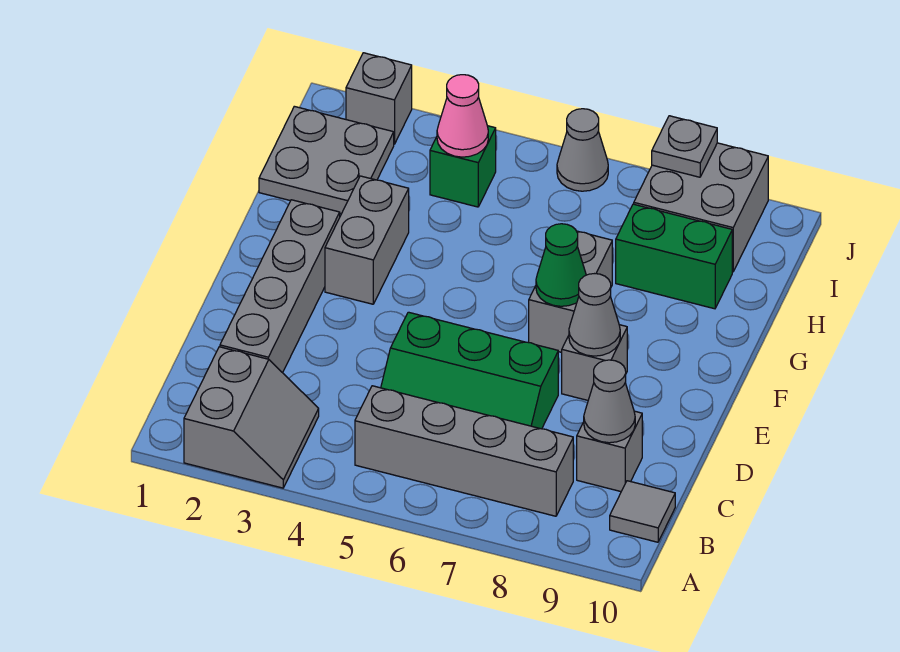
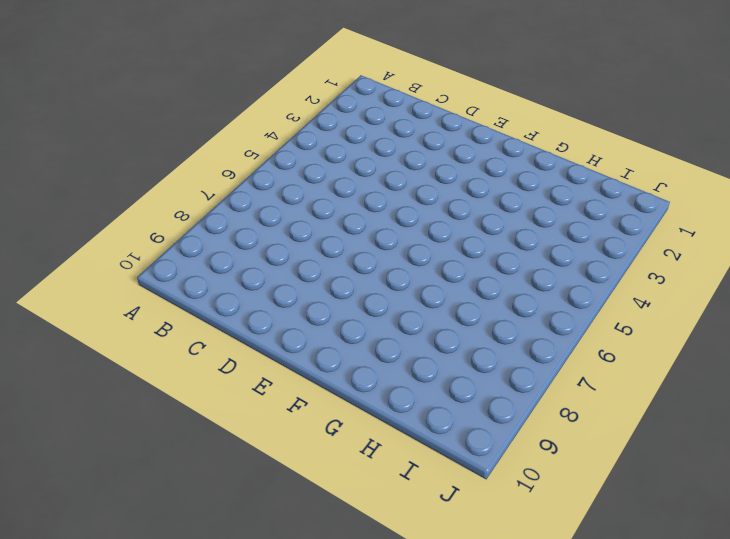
none -> grey 2x2 slope [184,347,319,488]
none -> grey 1x4 brick [355,386,573,516]
none -> grey 1x1 tile [610,481,675,542]

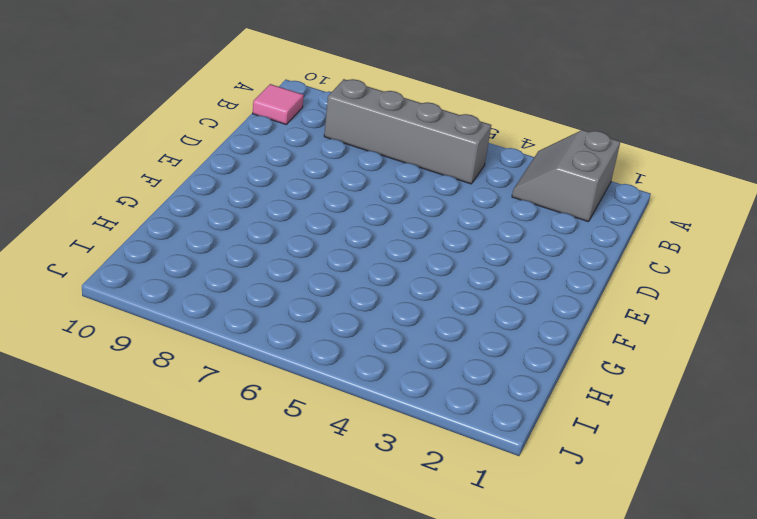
pink 1x1 tile [253,84,304,124] -> grey 1x1 tile [610,481,675,542]
none -> grey 1x4 brick [220,200,340,373]
none -> green 2x3 slope [381,312,558,429]
none -> grey 1x1 brick [577,411,642,492]

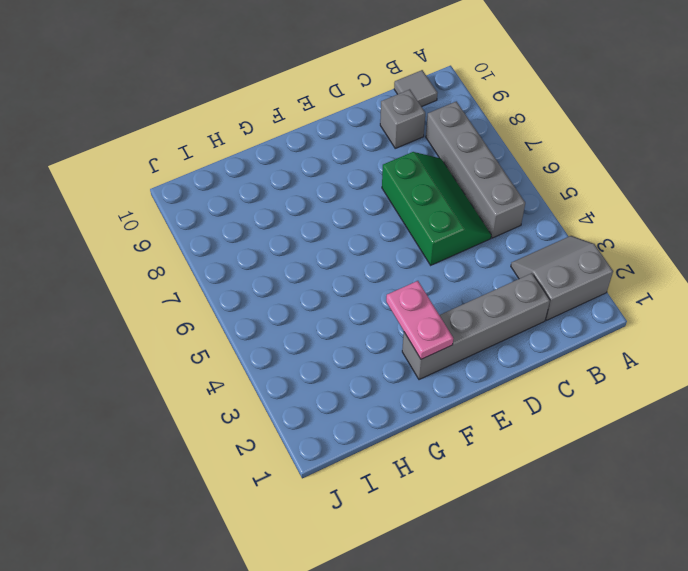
pink 1x2 plate [386,281,453,359] -> none
none -> grey 1x1 brick [562,325,627,400]
none -> grey 1x2 brick [325,176,409,304]
none -> grey 1x2 brick [529,231,612,352]

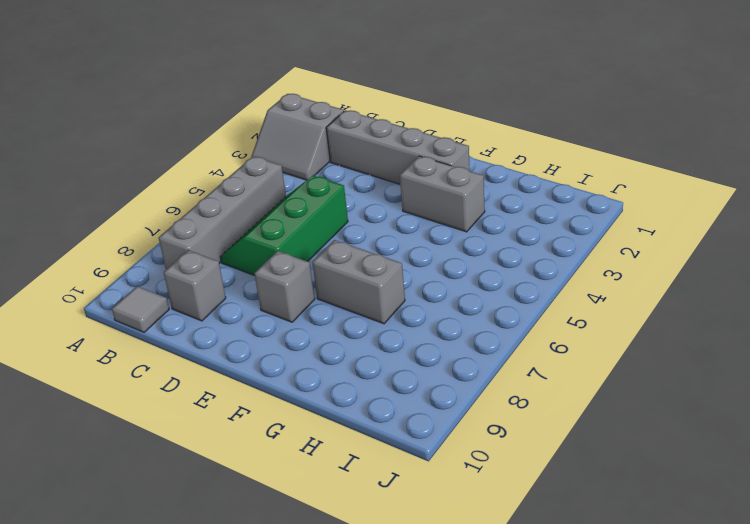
none -> grey 2x2 plate [259,106,394,214]
none -> green 1x2 brick [616,204,732,309]
none -> green 1x1 brick [430,126,496,207]

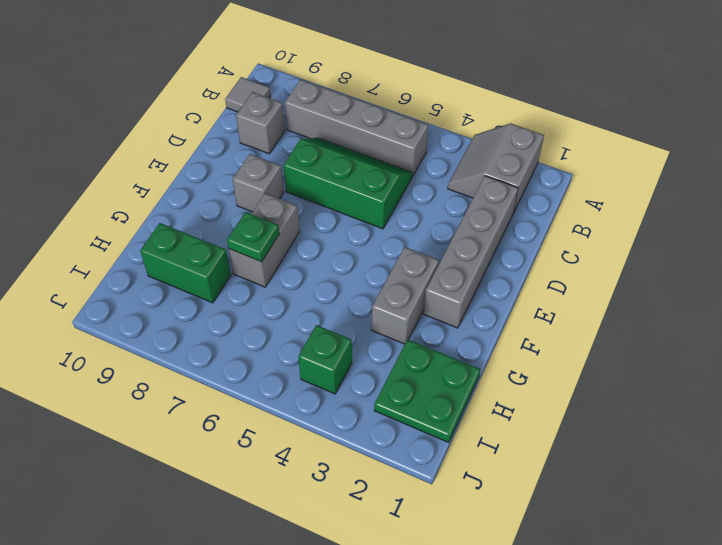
green 1x1 plate [227,212,279,262] -> none
green 2x2 plate [374,340,481,443] -> grey 2x2 plate [259,106,394,214]
none -> grey 2x2 brick [634,143,768,272]
none -> grey 1x1 brick [346,53,412,144]
none -> grey 1x1 cone [557,109,608,191]

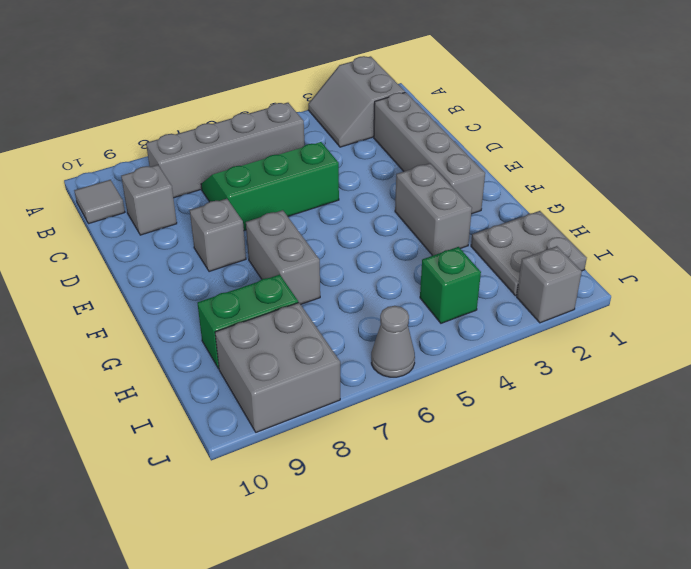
none -> grey 1x1 cone [584,360,635,443]
none -> grey 1x1 cone [569,274,620,356]
none -> green 1x1 cone [536,224,586,306]

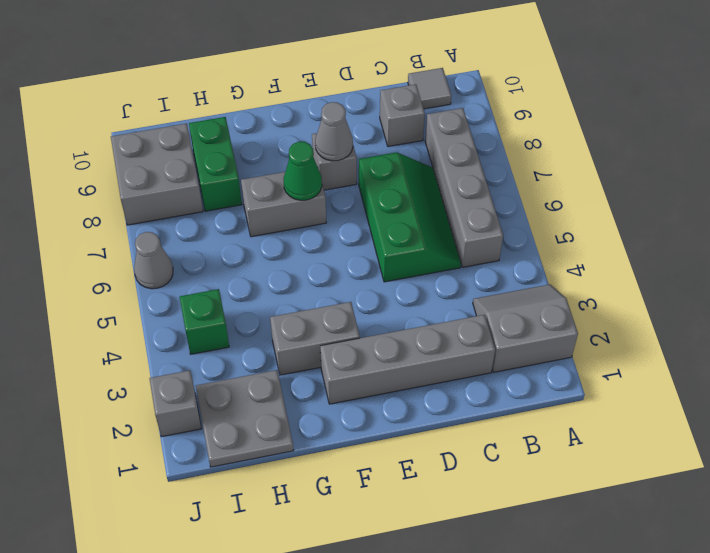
none -> grey 1x1 cone [584,360,635,443]
none -> pink 1x1 cone [437,75,488,157]
none -> grey 1x1 plate [652,116,717,177]

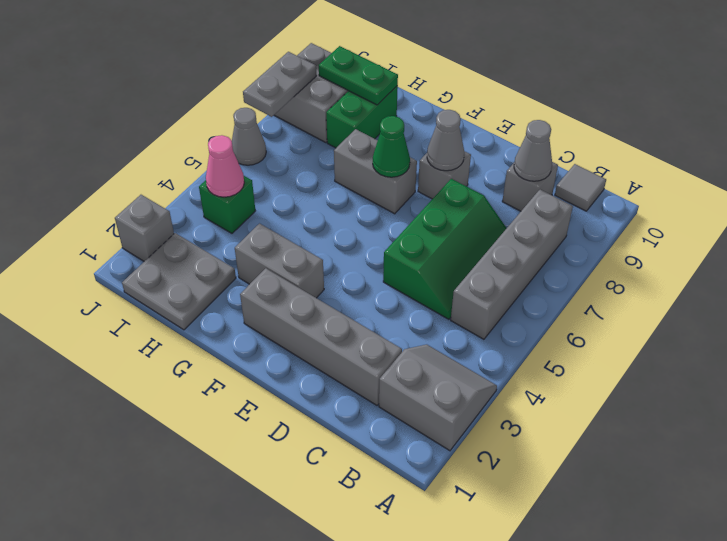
green 1x2 plate [319,46,398,105] -> none
grey 1x2 plate [243,52,317,117] -> grey 1x1 plate [652,116,717,177]

